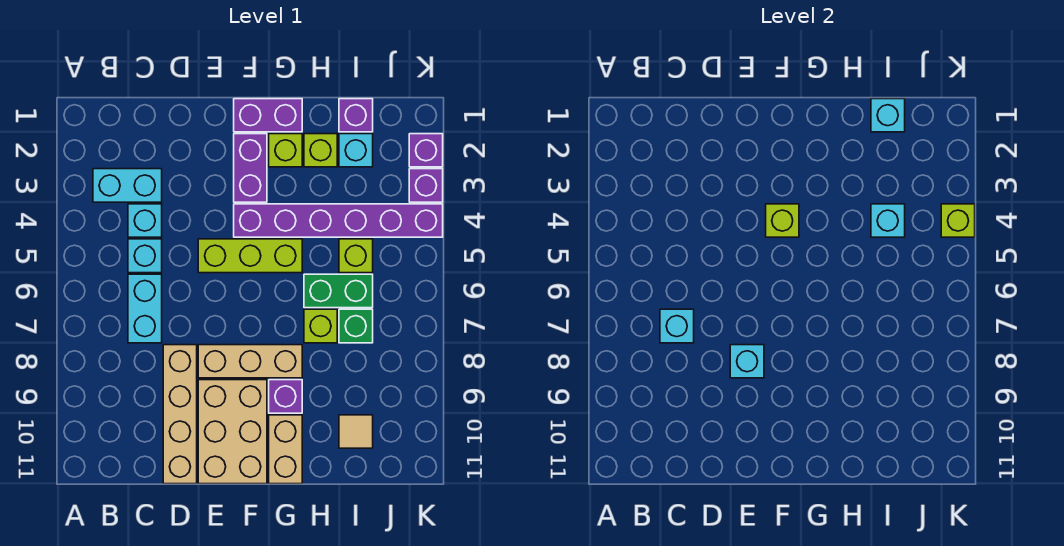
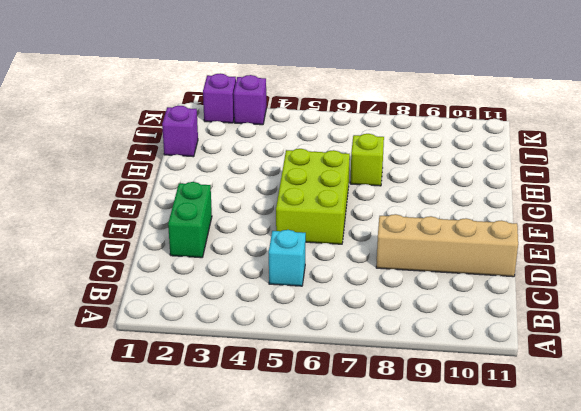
green 1x2 brick [168,182,212,258] -> green 1x2 brick moved to [304,274,373,308]
lime 2x3 brick [276,149,350,244] -> lime 1x3 brick [198,239,302,273]
none -> cyan 1x2 brick [93,169,162,202]
none -> cyan 1x1 brick [128,204,162,237]
none -> cyan 1x2 brick [128,274,162,343]
none -> tan 1x3 brick [198,345,302,378]

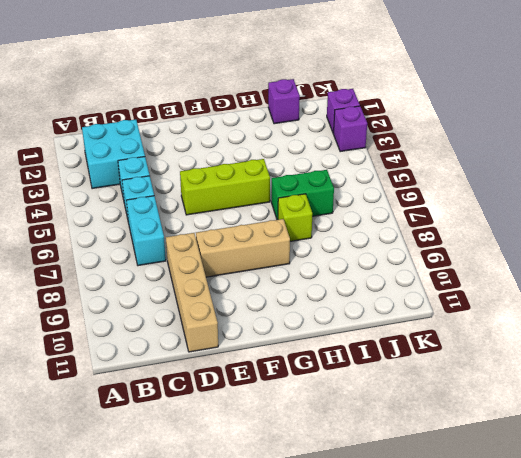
cyan 2x2 brick [82,120,145,189] -> cyan 1x2 brick [93,169,162,202]
none -> tan 2x3 brick [198,380,267,484]
none -> purple 1x2 brick [234,99,302,132]
none -> purple 1x2 brick [234,134,267,202]
none -> purple 1x6 brick [234,204,443,237]

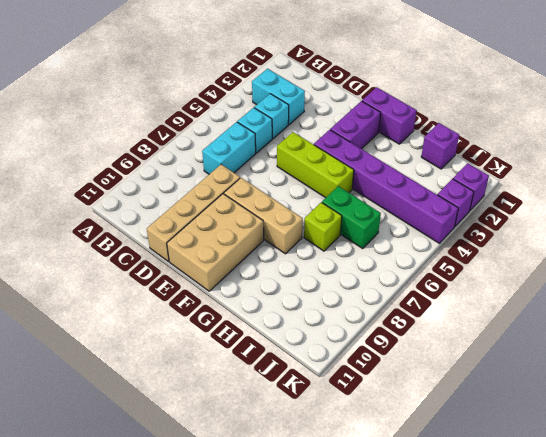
none -> lime 1x1 brick [269,134,302,167]
none -> purple 1x1 brick [269,380,302,413]
none -> tan 1x2 brick [269,415,302,484]
none -> lime 1x1 brick [304,134,337,167]

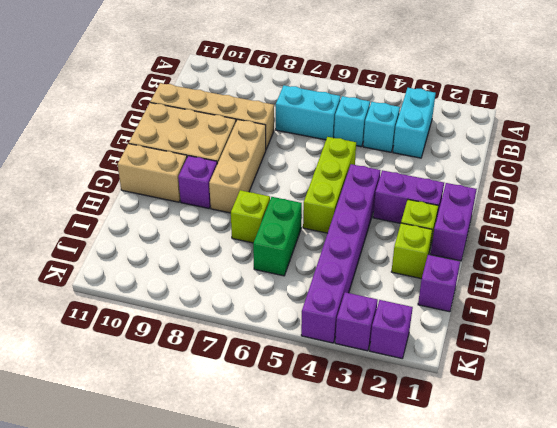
none -> cyan 1x1 brick [339,134,373,167]
none -> lime 1x1 brick [339,239,373,273]
none -> green 1x1 brick [339,309,373,343]
none -> tan 1x1 tile [339,415,373,448]

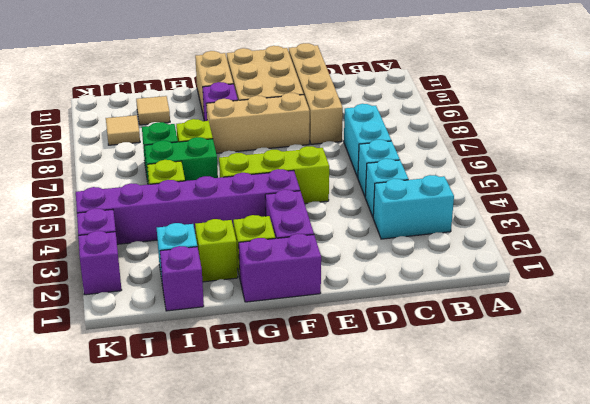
tan 1x1 tile [106,115,140,145] -> none
none -> cyan 1x1 brick [660,309,694,343]
none -> cyan 1x1 brick [730,345,764,378]
none -> lime 1x1 brick [766,204,799,237]
none -> cyan 1x1 brick [871,99,905,132]

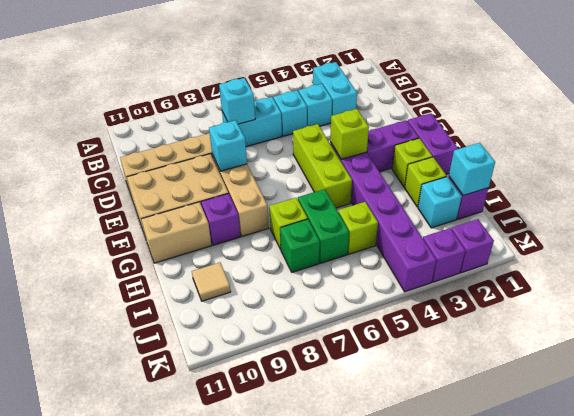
none -> cyan 1x1 brick [871,204,905,237]
none -> lime 1x1 brick [941,204,975,237]

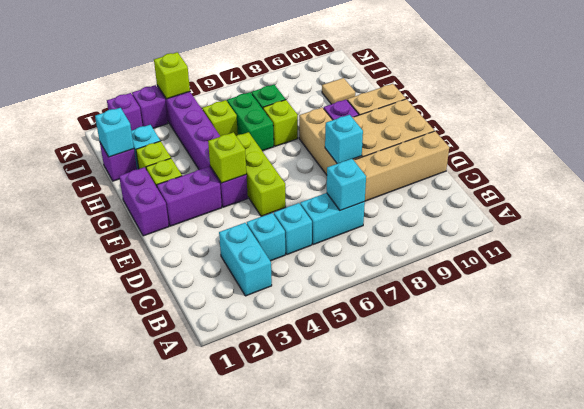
none -> cyan 1x1 brick [871,204,905,237]

